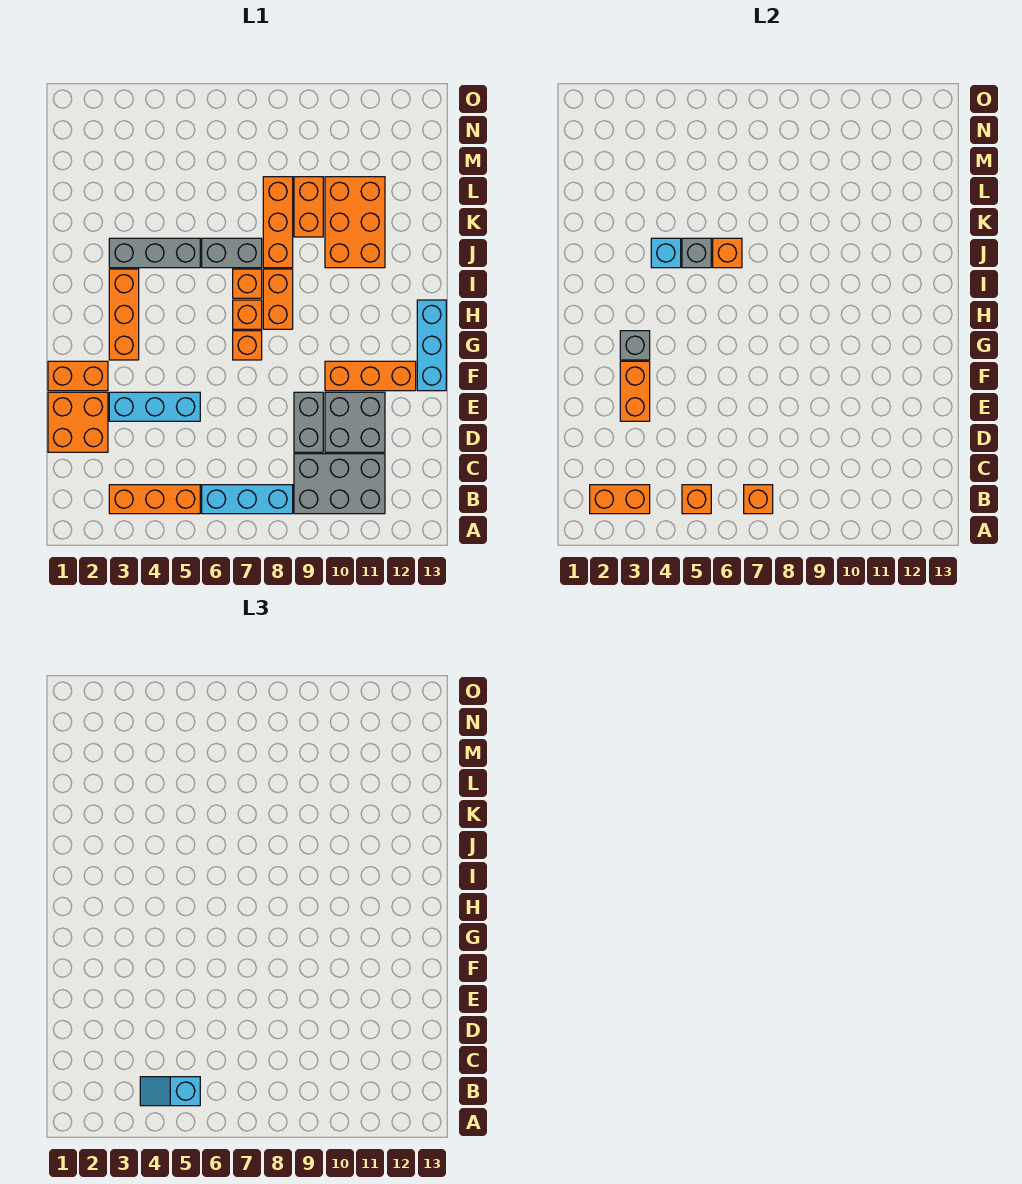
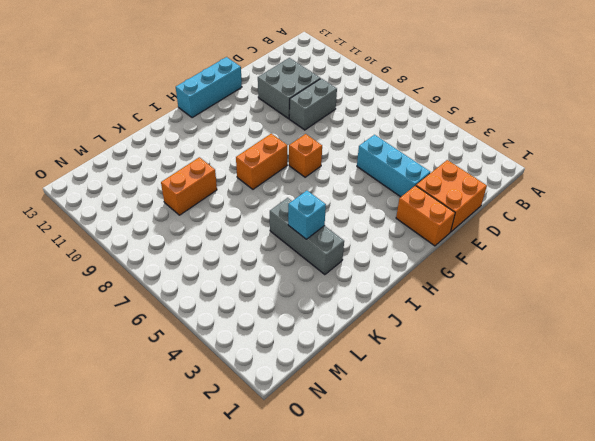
none -> orange 1x3 brick [109,485,200,514]
none -> cyan 1x3 brick [202,485,293,514]
none -> grey 2x3 brick [294,454,385,514]

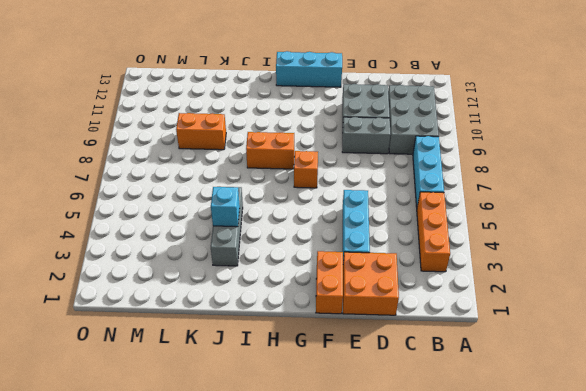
none -> orange 1x3 brick [325,361,416,391]
none -> orange 1x3 brick [109,269,139,360]
none -> orange 1x1 brick [233,300,262,329]

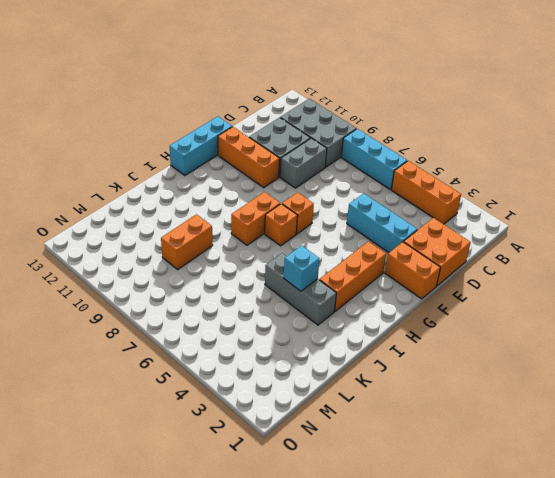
none -> orange 1x1 brick [233,269,262,298]
none -> grey 1x2 brick [202,238,262,268]
none -> orange 1x3 brick [263,177,293,268]

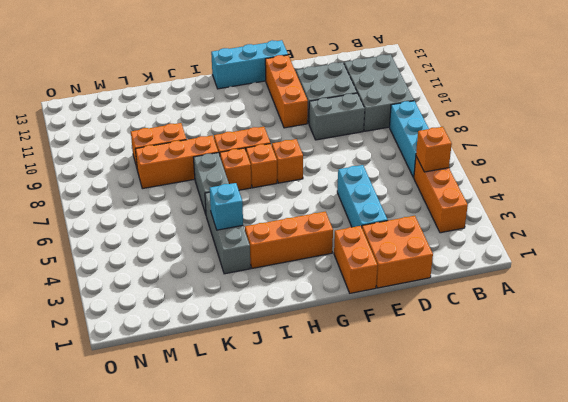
none -> orange 2x3 brick [325,177,385,268]
none -> orange 1x2 brick [590,485,650,514]
none -> orange 1x1 brick [744,485,773,514]

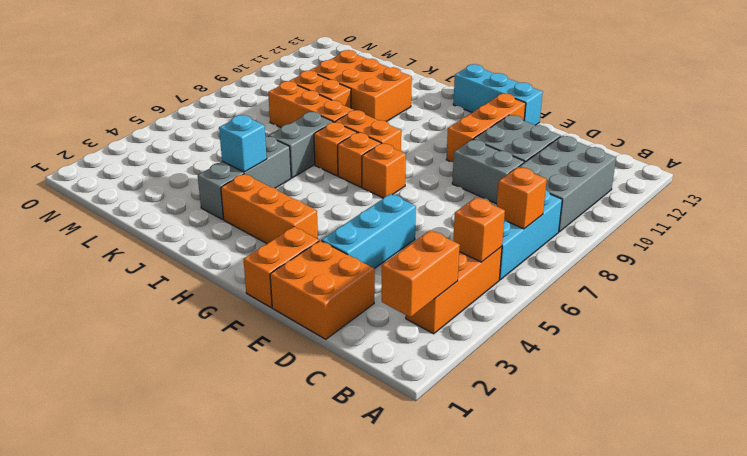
none -> orange 1x2 brick [620,361,650,421]
none -> grey 1x1 brick [620,331,650,360]
none -> grey 1x1 brick [682,238,711,268]

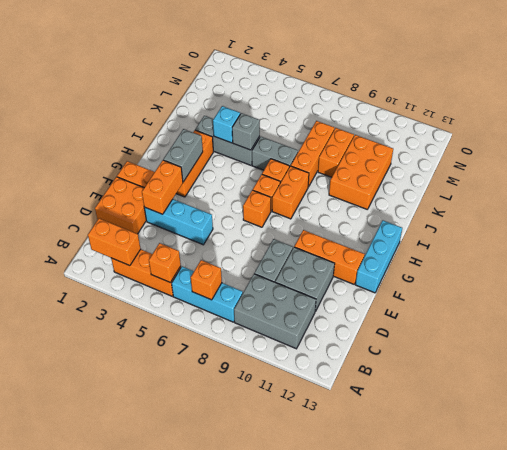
grey 1x2 brick [163,129,203,182] -> grey 1x1 brick [620,331,650,360]
none -> orange 1x1 brick [713,238,742,268]
none -> cyan 1x2 slope [140,1077,200,1106]

